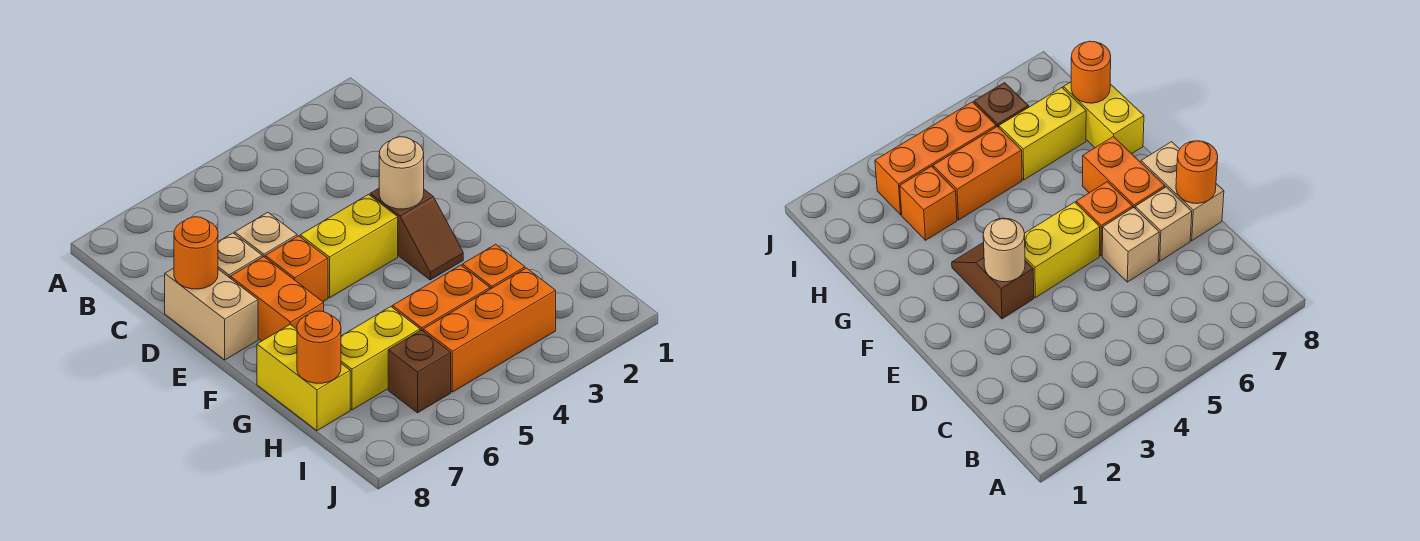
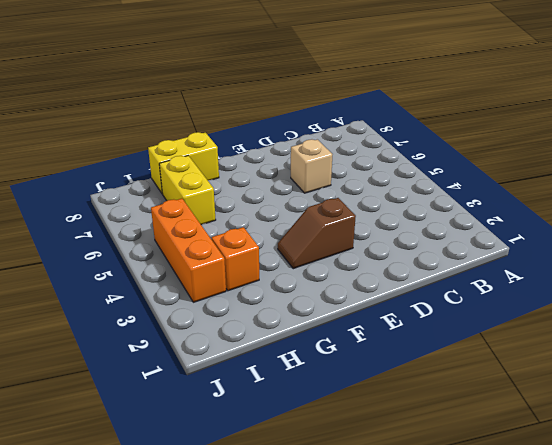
none -> tan 1x1 brick [218,233,262,278]
none -> tan 1x2 brick [165,268,258,360]
none -> yellow 1x2 brick [300,195,398,298]

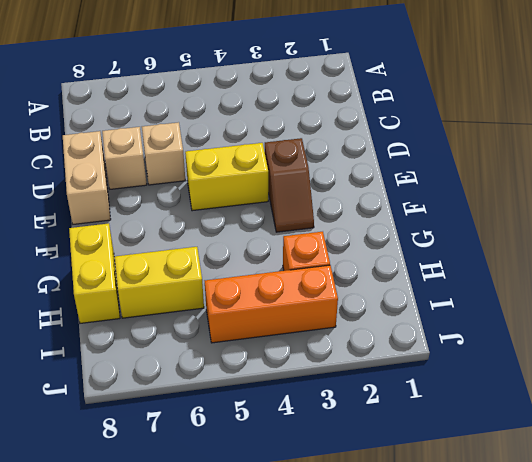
none -> orange 1x1 brick [265,236,328,302]
none -> orange 1x2 brick [230,257,324,341]
none -> orange 1x2 brick [392,265,490,331]

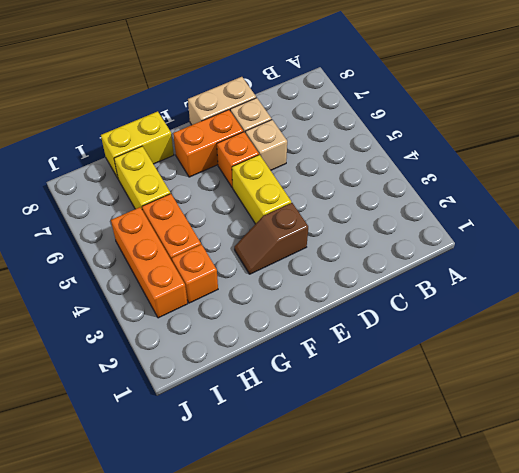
none -> brown 1x1 brick [388,330,451,413]
none -> orange 1x1 round brick [174,217,218,289]
none -> tan 1x1 round brick [379,137,424,209]

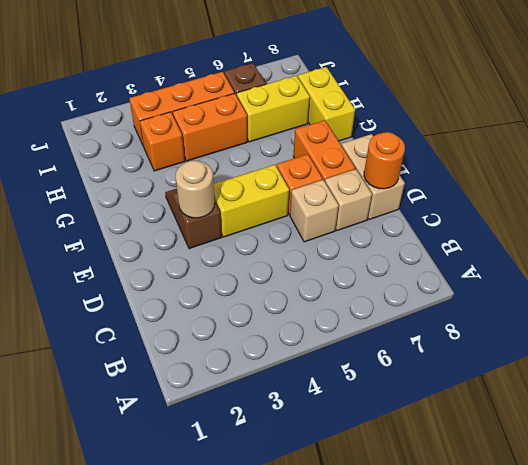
none -> orange 1x1 round brick [297,311,341,383]

